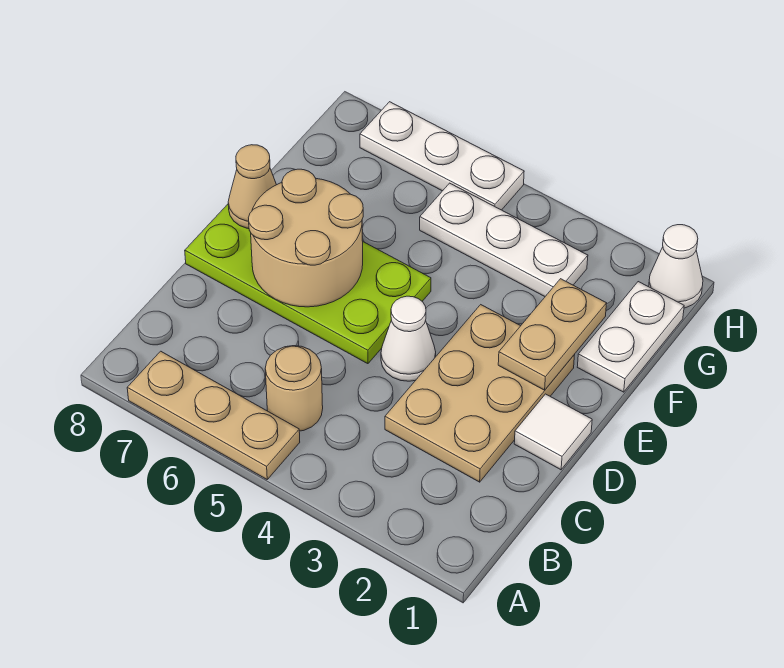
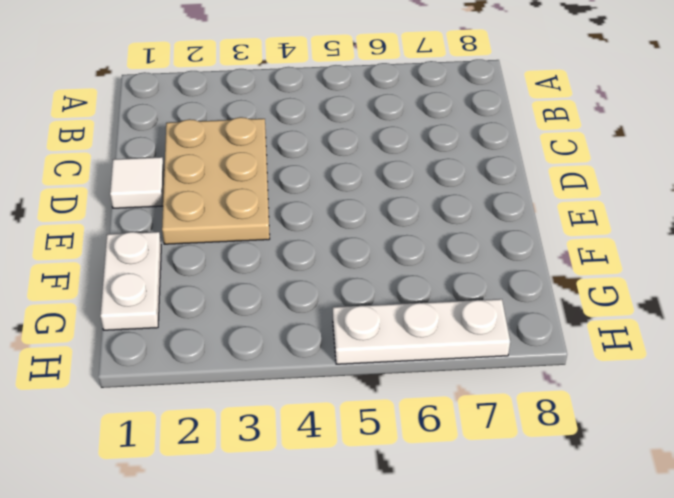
none -> tan 1x3 plate [127,351,300,479]
none -> tan 1x1 round brick [265,346,323,431]
none -> white 1x1 cone [381,296,436,381]

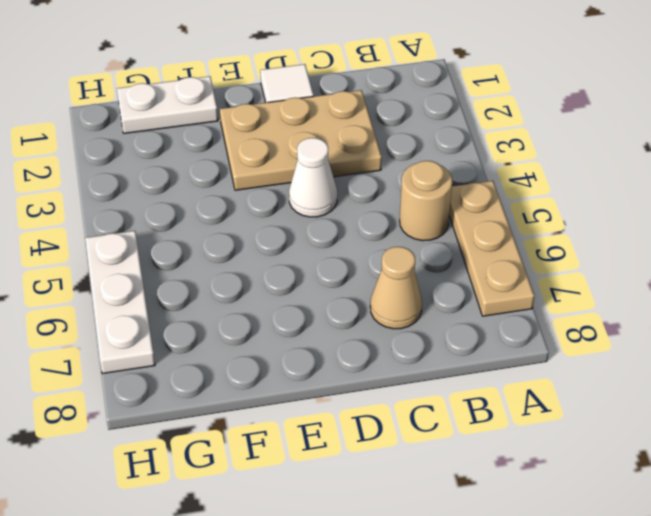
tan 1x1 cone [370,247,422,329] -> tan 1x1 cone moved to [228,145,276,229]
none -> lime 2x4 plate [185,204,431,364]
none -> white 1x3 plate [420,183,588,296]
none -> white 1x1 cone [649,225,703,308]

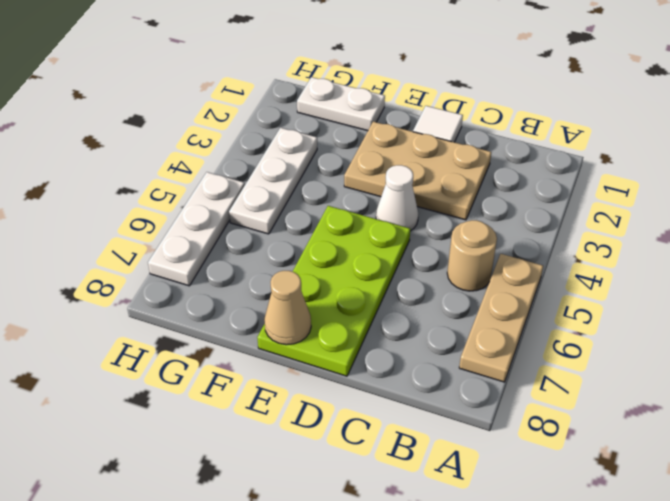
none -> white 1x1 cone [649,225,703,308]
none -> tan 2x2 round brick [248,169,363,307]
none -> tan 1x2 plate [498,279,607,390]

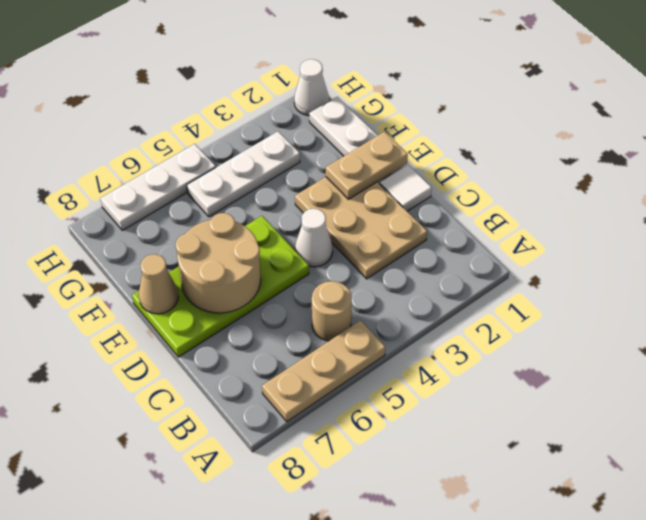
tan 1x2 plate [326,132,408,199] -> tan 1x2 plate turned to [498,279,607,390]

